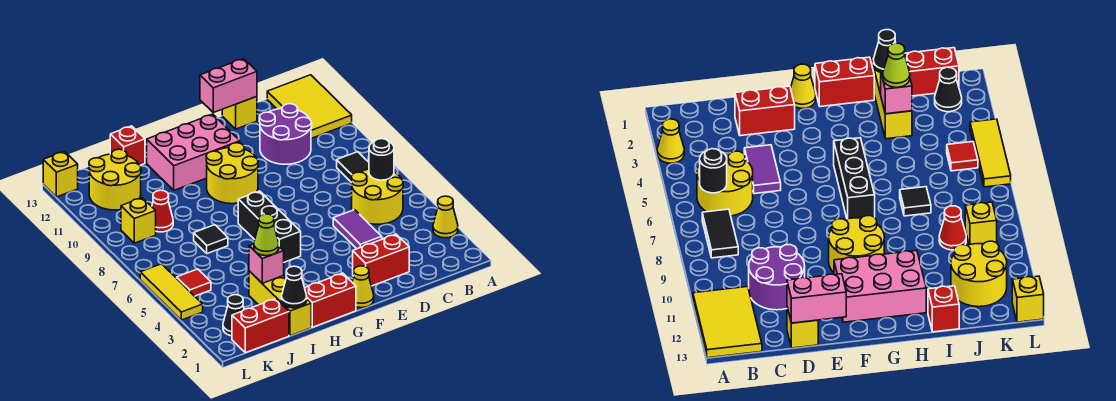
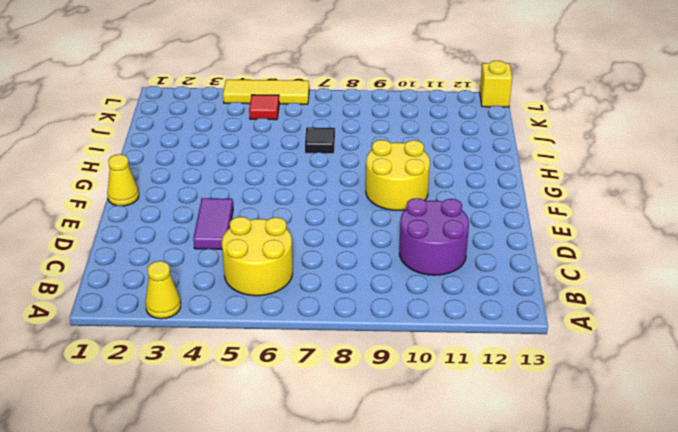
purple 1x2 tile [193,198,233,249] -> purple 1x2 tile turned to [333,210,382,249]
none -> yellow 2x3 tile [267,75,352,138]
none -> black 1x2 tile [337,152,369,182]
none -> red 1x2 brick [353,234,409,286]

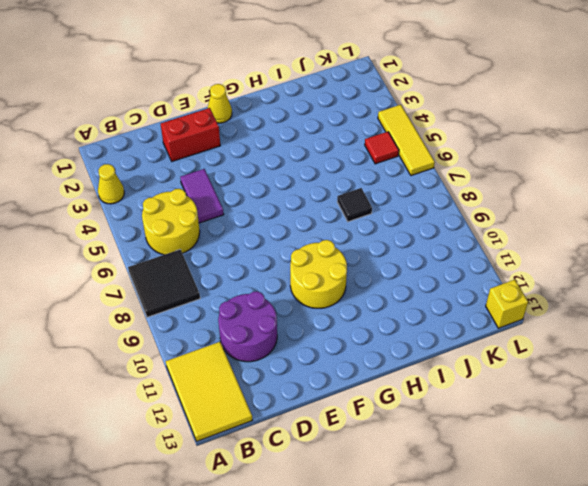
black 2x2 tile [128,249,200,317] -> black 1x2 tile [337,152,369,182]
none -> yellow 1x1 brick [222,97,257,129]
none -> pink 2x3 brick [147,114,240,190]
none -> red 1x2 brick [305,273,356,327]

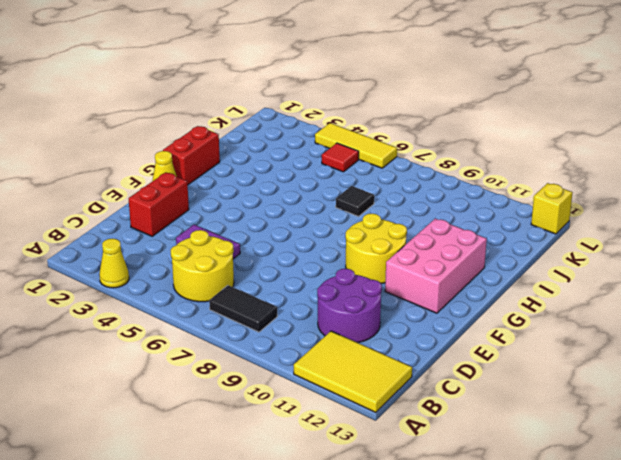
none -> yellow 1x1 brick [222,97,257,129]
none -> black 1x3 brick [238,191,301,262]
none -> yellow 1x3 brick [249,271,311,336]

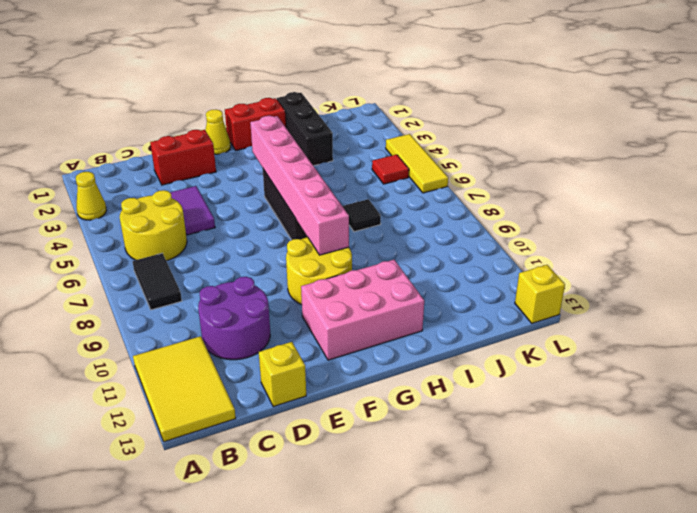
pink 1x6 brick [250,116,349,255] -> none
black 1x3 brick [277,92,333,166] -> yellow 1x3 brick [249,271,311,336]
none -> red 1x1 brick [110,126,145,165]
none -> red 1x2 brick [232,299,289,353]
none -> red 1x1 cone [152,190,173,232]

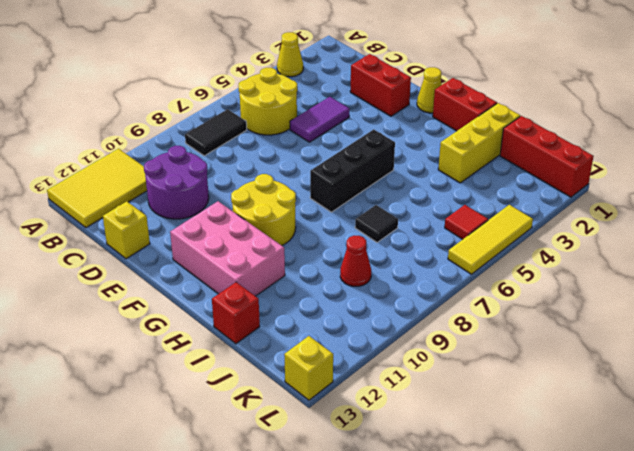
red 1x3 brick [500,116,594,197] -> red 1x2 brick [232,299,289,353]
none -> yellow 2x2 round brick [89,149,141,210]
none -> black 1x1 cone [223,295,244,336]
none -> yellow 1x1 brick [121,198,156,243]

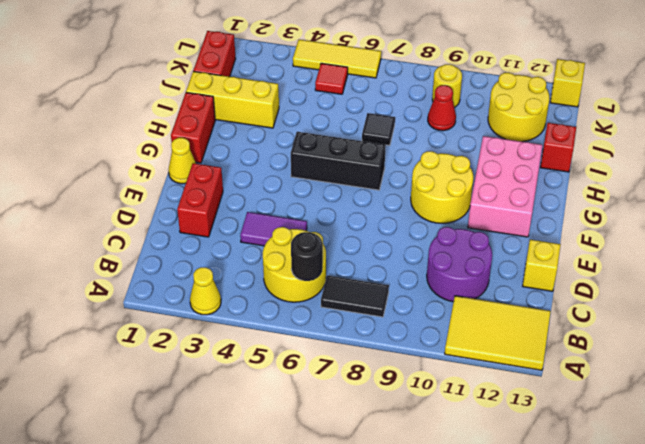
yellow 1x1 round brick [432,64,462,107] -> yellow 1x1 brick [121,198,156,243]
none -> black 1x1 cone [223,295,244,336]
none -> pink 1x2 brick [200,59,257,113]
none -> black 1x1 cone [282,266,307,308]

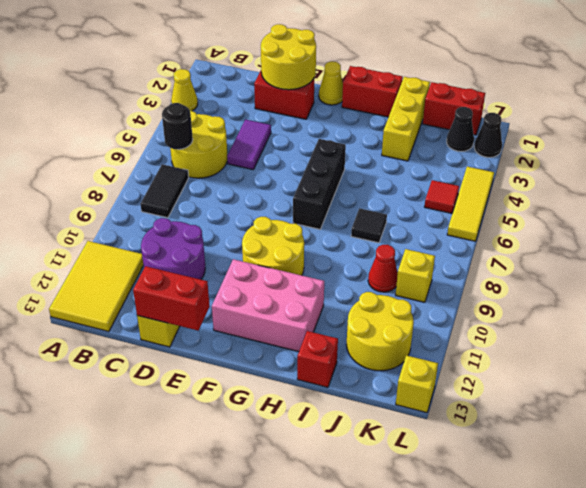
yellow 2x2 round brick [261,24,316,90] -> none
red 1x2 brick [133,266,210,330] -> pink 1x2 brick [200,59,257,113]
black 1x1 cone [474,113,502,157] -> black 1x1 cone moved to [282,266,307,308]
none -> pink 1x1 brick [249,244,284,283]
none -> lime 1x1 cone [254,214,279,256]

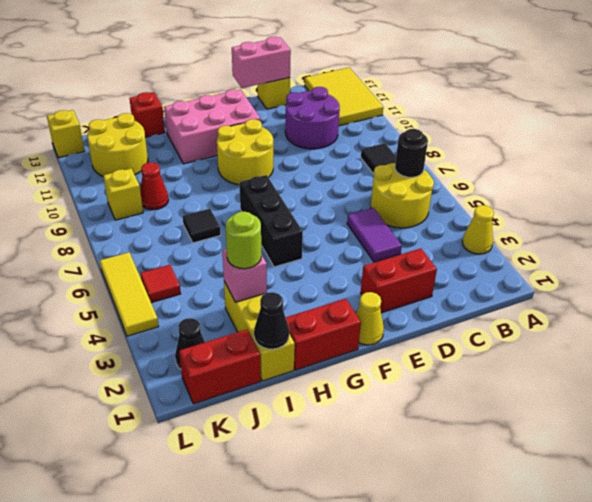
lime 1x1 round brick [226,212,261,269] -> lime 1x1 cone [254,214,279,256]

